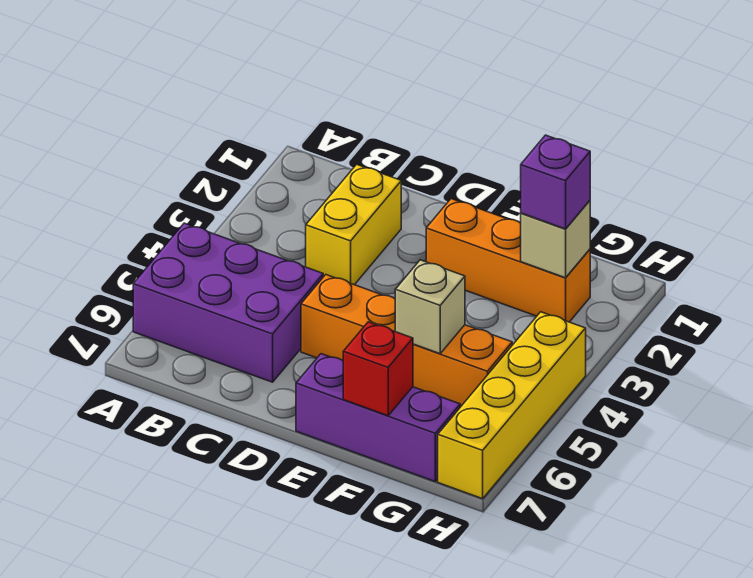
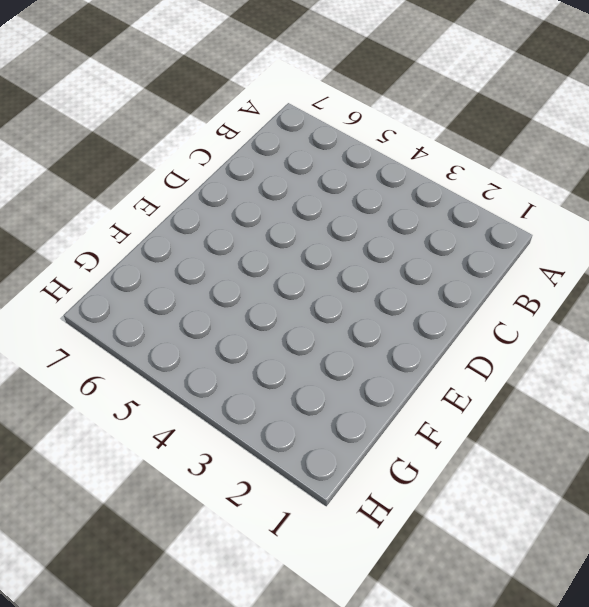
none -> purple 2x3 brick [133,223,323,382]
none -> yellow 1x2 brick [306,164,401,285]

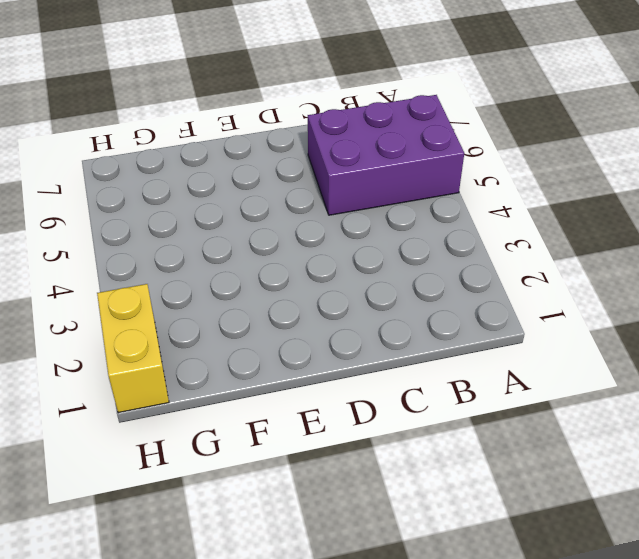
yellow 1x2 brick [97,284,169,413] -> yellow 1x2 brick moved to [306,164,401,285]
none -> orange 1x4 brick [301,275,512,407]
none -> orange 1x3 brick [426,199,590,322]

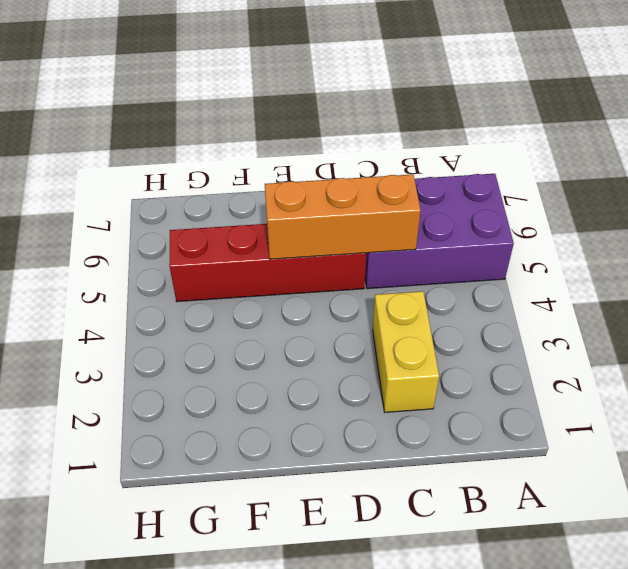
orange 1x3 brick [265,174,421,259] -> orange 1x3 brick moved to [426,199,590,322]
red 1x4 brick [169,224,367,302] -> orange 1x4 brick [301,275,512,407]
none -> purple 1x3 brick [296,354,460,481]
none -> yellow 1x4 brick [438,312,586,499]

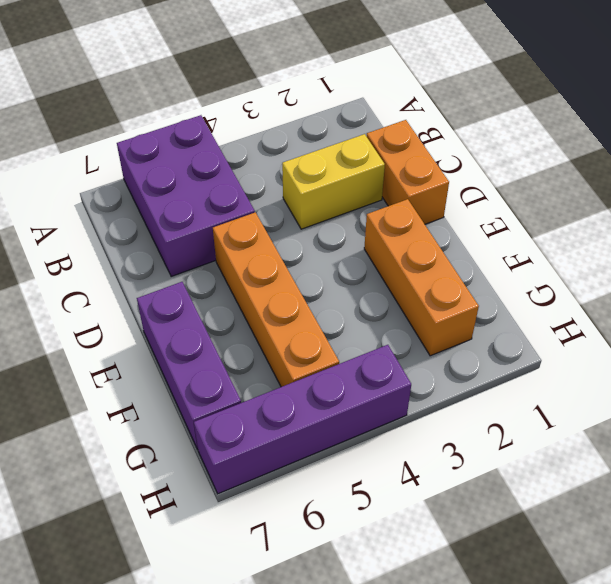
orange 1x2 brick [367,120,449,224] -> none
purple 1x4 brick [194,345,411,494] -> yellow 1x4 brick [438,312,586,499]
none -> tan 1x1 brick [395,260,465,354]
none -> red 1x1 brick [343,322,413,416]

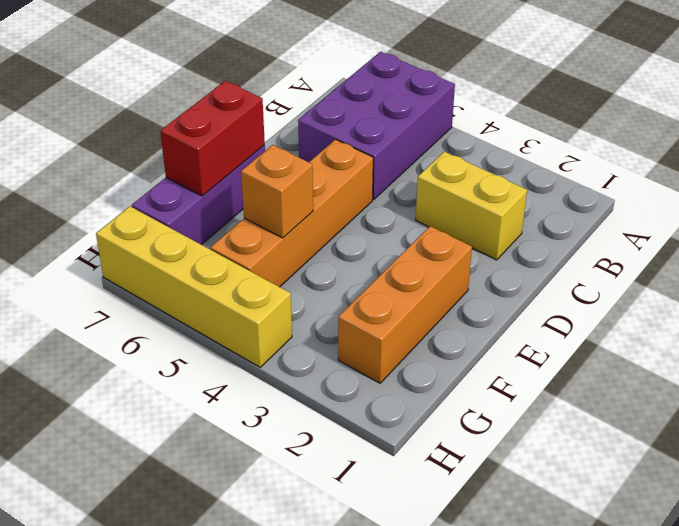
red 1x2 brick [161,81,265,196] -> red 1x1 brick [343,322,413,416]
orange 1x1 brick [241,145,313,238] -> tan 1x1 brick [395,260,465,354]
none -> tan 1x1 brick [521,201,590,278]
none -> purple 1x1 brick [521,135,590,229]

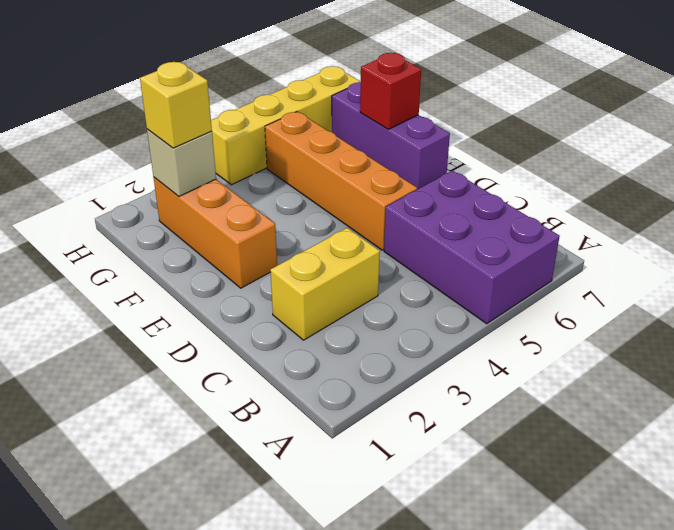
yellow 1x1 brick [140,62,212,148] -> purple 1x1 brick [521,135,590,229]
none -> tan 1x1 brick [395,260,465,354]

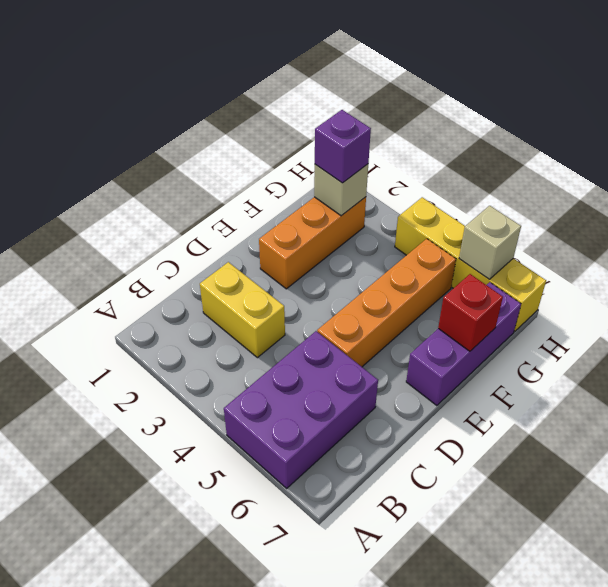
tan 1x1 brick [459,206,521,279] -> tan 1x1 brick moved to [395,260,465,354]

